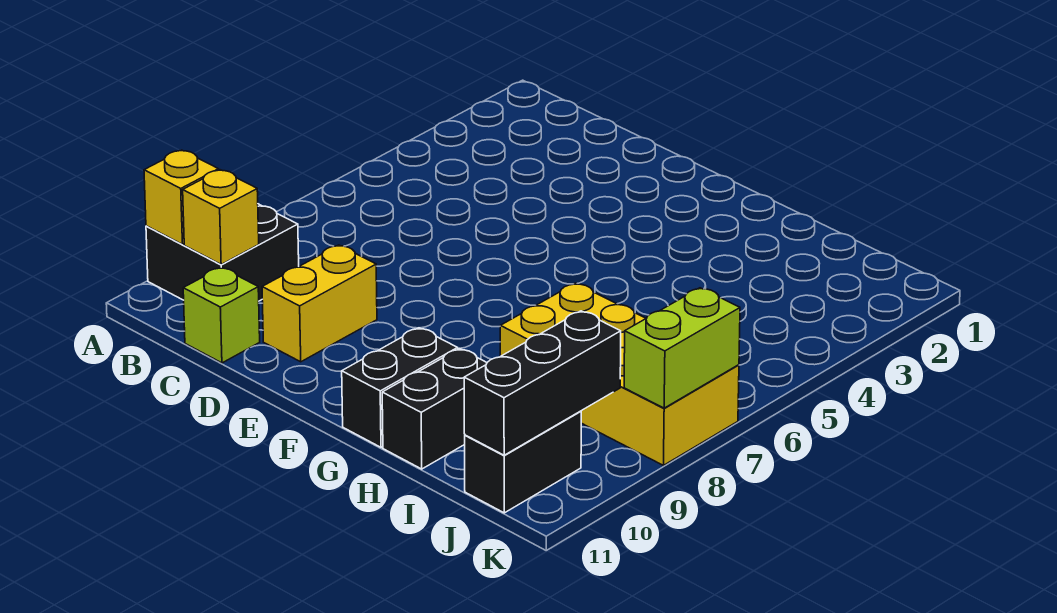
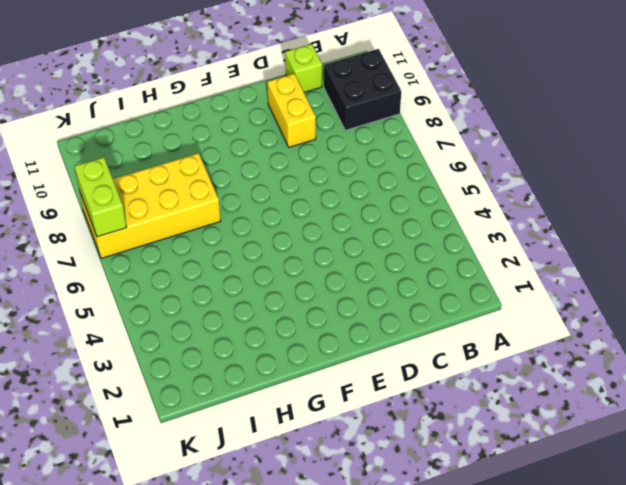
none -> black 1x2 brick [342,328,458,447]
none -> black 1x2 brick [382,349,487,469]

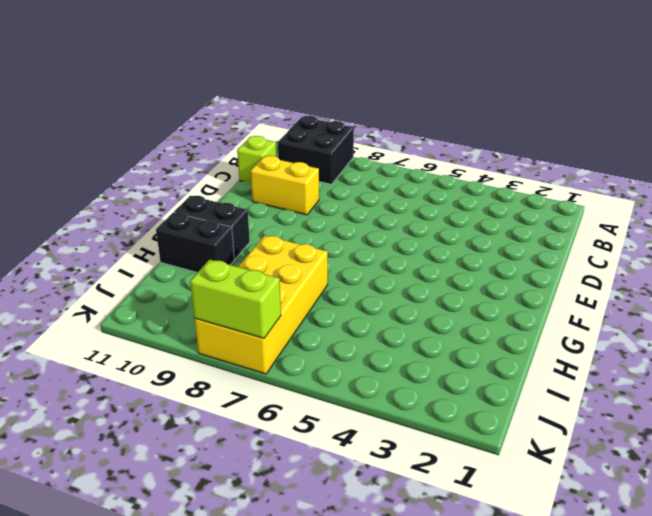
none -> black 1x2 brick [465,411,581,513]
none -> yellow 1x1 brick [144,150,219,244]

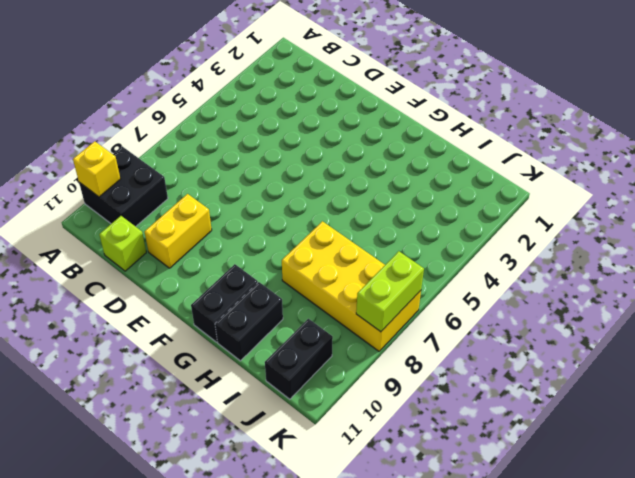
none -> yellow 1x1 brick [183,170,259,264]
none -> black 1x3 brick [464,311,621,455]

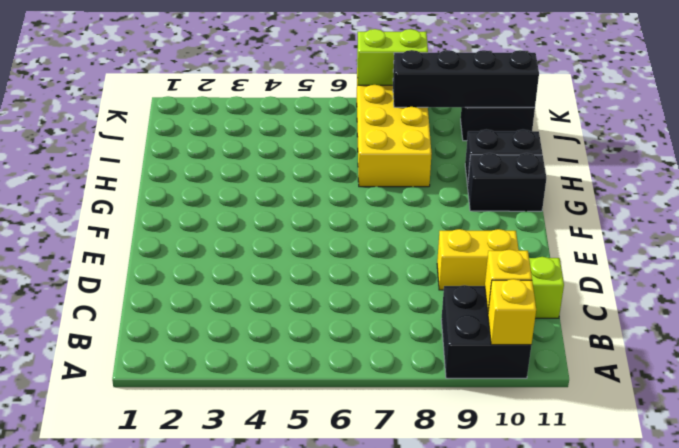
black 1x4 brick [393,50,539,108] -> black 1x3 brick [464,311,621,455]

